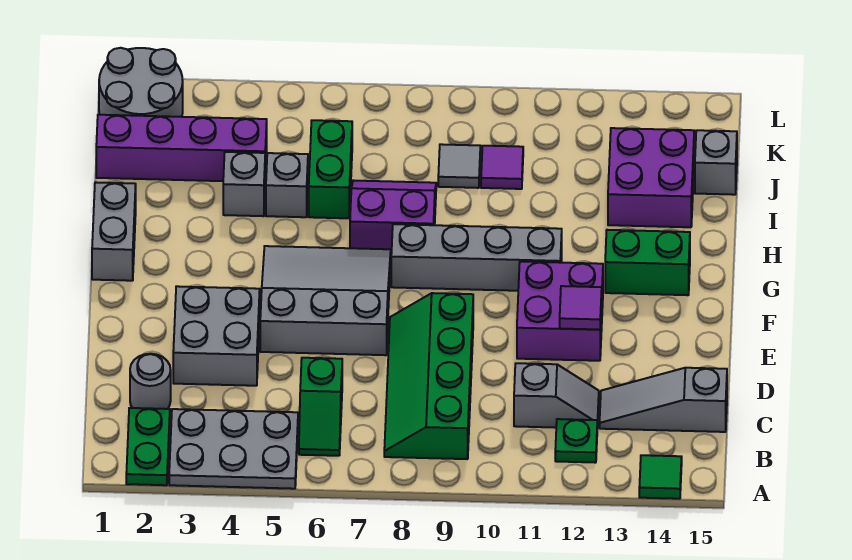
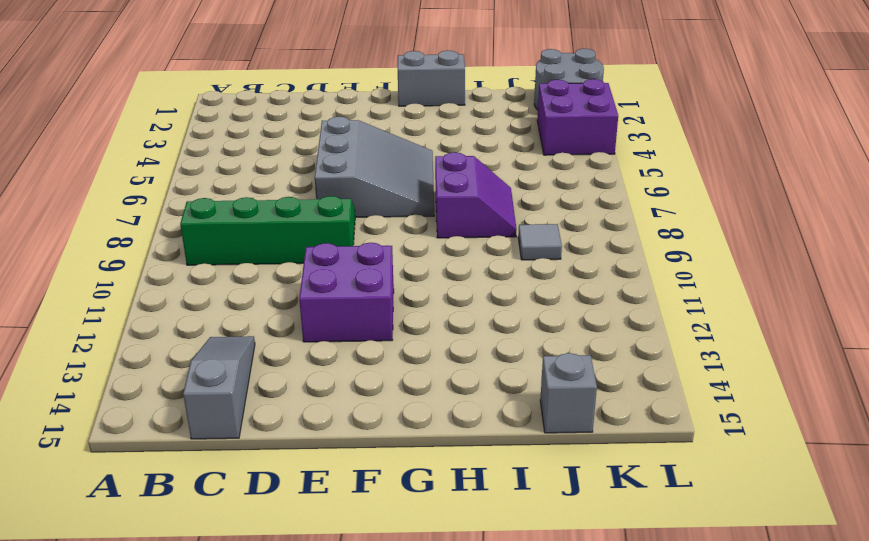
purple 2x2 brick [537,79,618,155] -> purple 2x2 brick moved to [608,128,694,227]
none -> green 1x2 plate [126,408,170,485]
none -> grey 2x3 plate [169,409,298,489]
none -> green 1x1 tile [639,455,682,499]

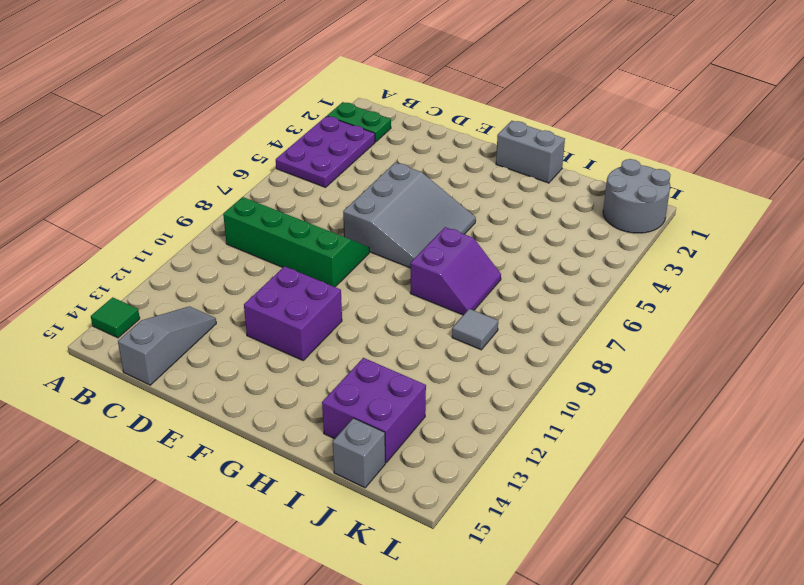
purple 2x3 plate [276,116,375,187] -> grey 2x3 plate [169,409,298,489]
none -> green 1x2 slope [299,358,342,456]
none -> green 1x1 plate [555,419,597,463]
none -> grey 1x1 round brick [130,354,171,409]

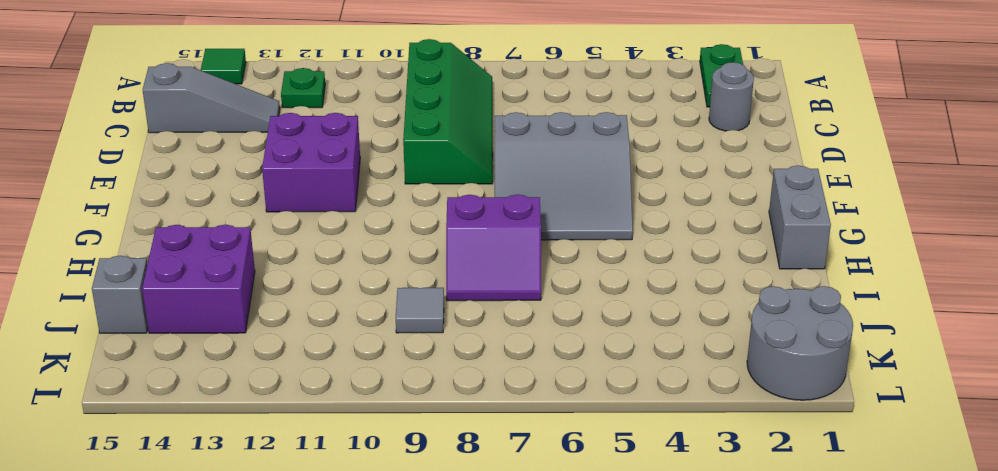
none -> grey 2x3 plate [169,409,298,489]
none -> green 1x2 slope [299,358,342,456]
none -> grey 1x2 slope [514,363,599,428]

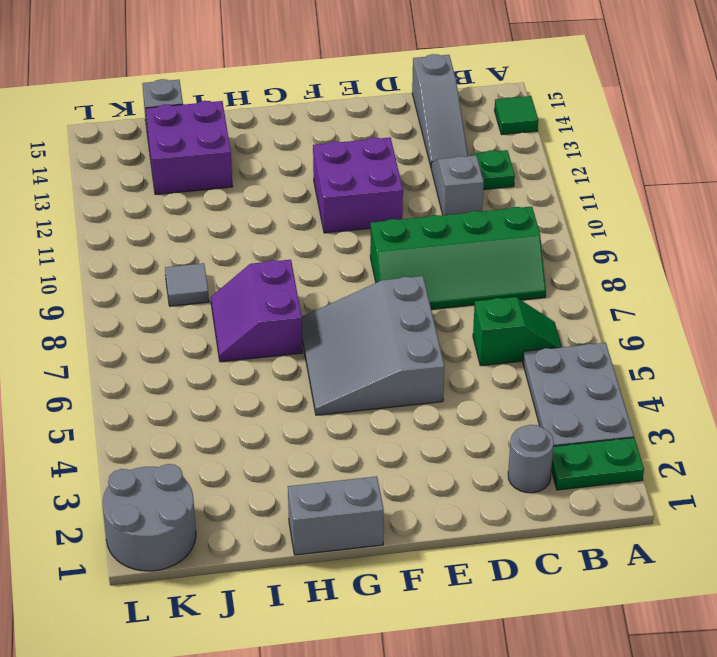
none -> grey 2x2 brick [173,286,260,386]
none -> grey 1x4 brick [391,224,562,291]
none -> green 1x2 brick [605,230,690,295]

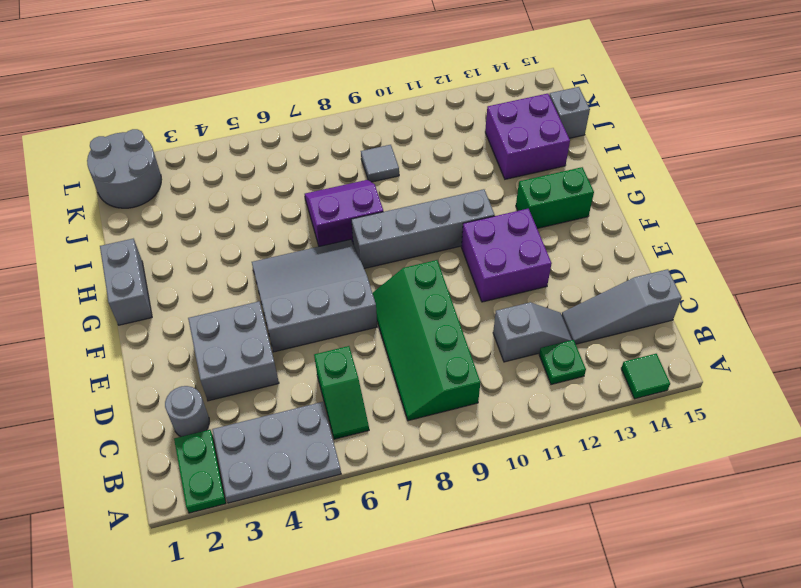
none -> grey 1x1 brick [223,152,265,216]
none -> grey 1x1 brick [266,153,308,217]
none -> green 1x2 brick [309,120,352,218]

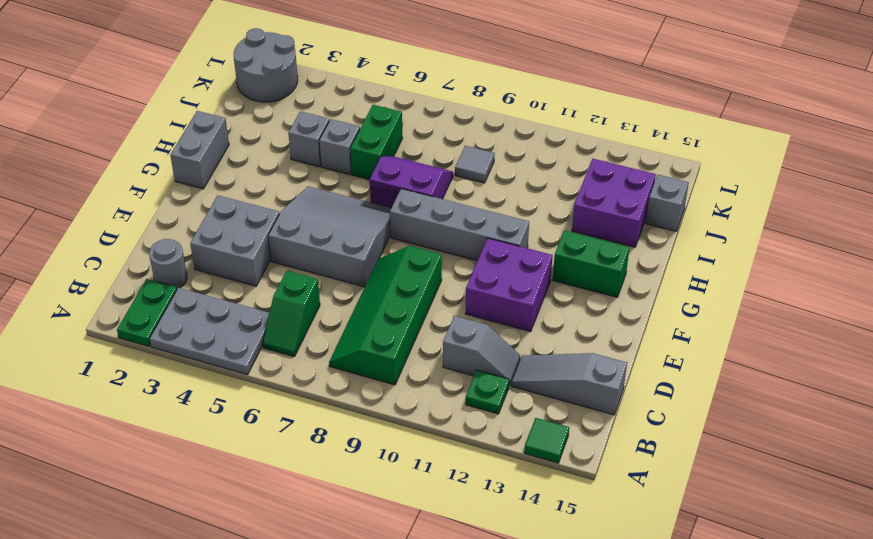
none -> purple 1x4 brick [96,115,267,181]
none -> purple 1x1 tile [481,146,523,189]
none -> purple 1x1 tile [560,286,602,330]

